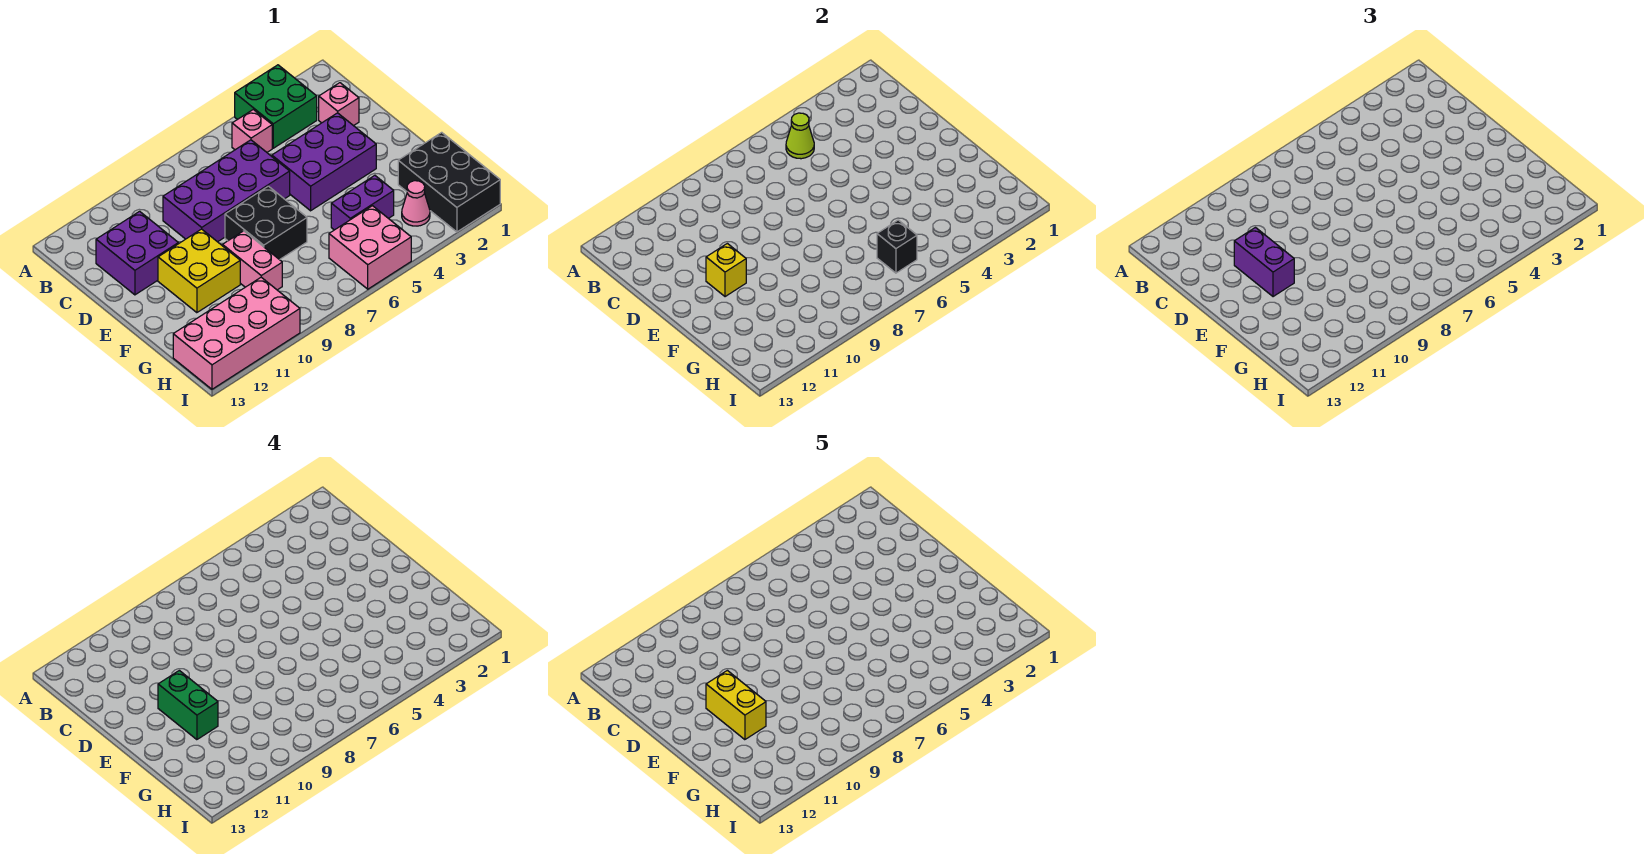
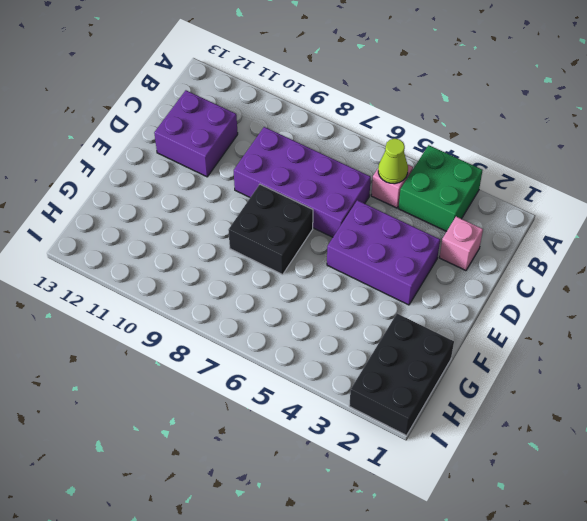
none -> yellow 2x2 brick [158,229,240,313]
none -> pink 1x2 brick [223,231,282,290]
none -> purple 1x2 brick [331,175,394,230]

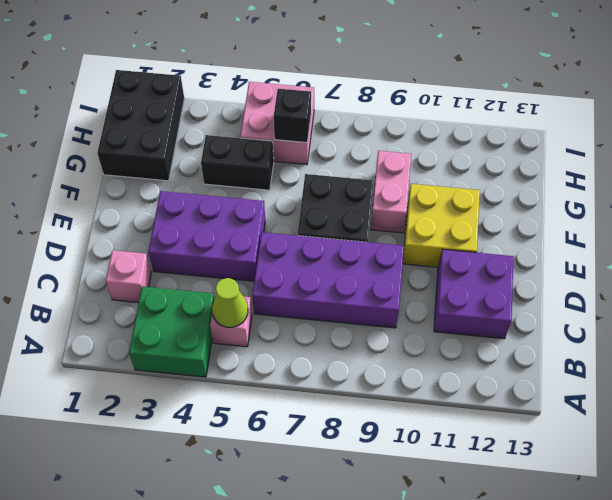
black 1x2 brick [201,135,274,190] -> purple 1x2 brick [331,175,394,230]
none -> pink 1x1 cone [402,181,430,226]
none -> pink 2x4 brick [173,277,300,389]
none -> yellow 1x1 brick [706,243,746,297]

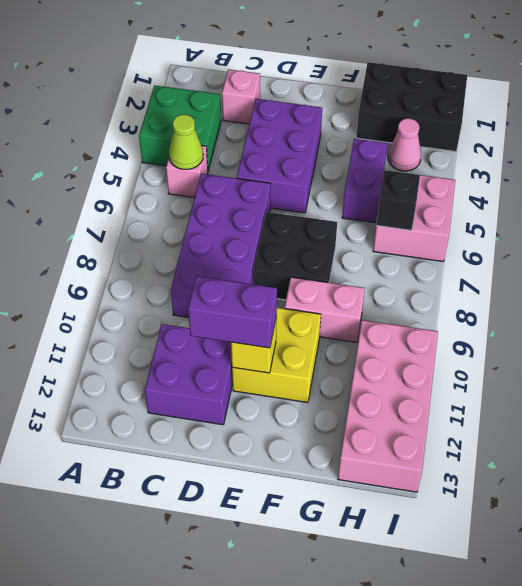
none -> green 1x2 brick [158,670,218,740]
none -> yellow 1x2 brick [706,670,766,740]

